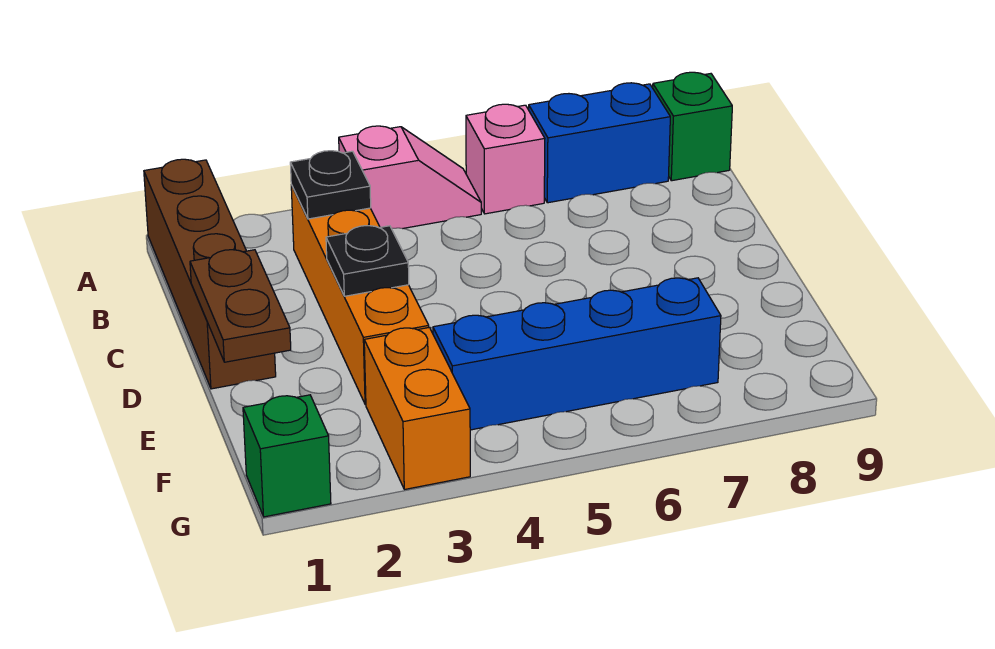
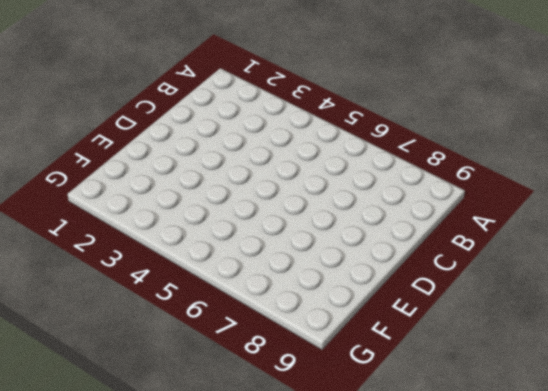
none -> brown 1x4 brick [144,159,276,389]
none -> pink 1x2 slope [339,126,481,229]
none -> pink 1x1 brick [466,104,545,214]

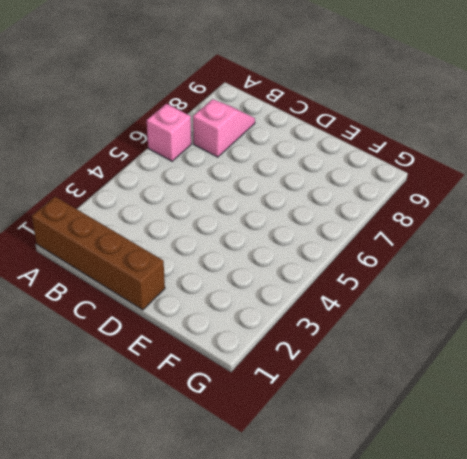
pink 1x2 slope [193,99,255,157] -> pink 1x2 slope moved to [339,126,481,229]
none -> blue 1x2 brick [529,83,670,203]
none -> green 1x1 brick [653,72,732,181]
none -> orange 1x4 brick [291,185,429,404]

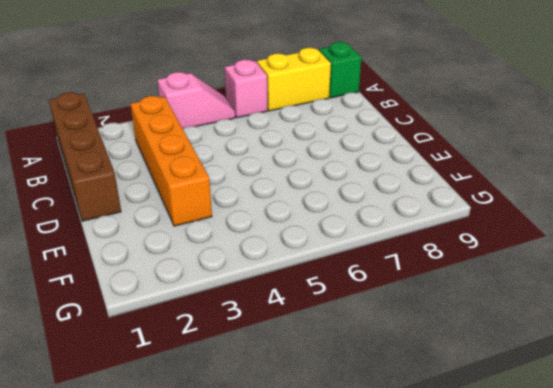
yellow 1x2 brick [257,48,331,111] -> blue 1x2 brick [529,83,670,203]
none -> orange 1x2 brick [364,327,470,490]
none -> blue 1x4 brick [433,278,721,430]
none -> green 1x1 brick [243,395,331,517]

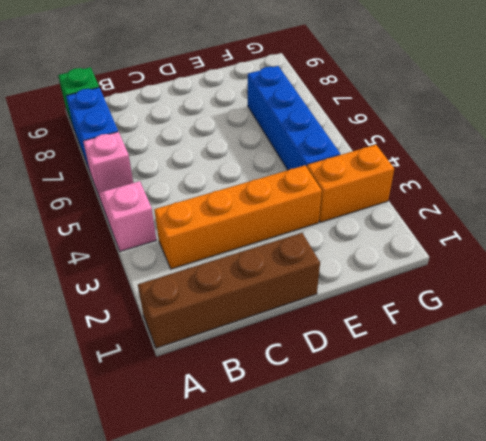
none -> green 1x1 brick [243,395,331,517]
none -> black 1x1 plate [290,151,371,219]
none -> brown 1x2 plate [190,250,291,362]

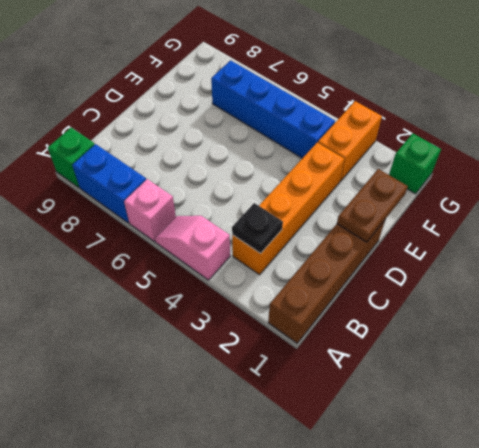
none -> black 1x1 plate [326,226,409,296]

